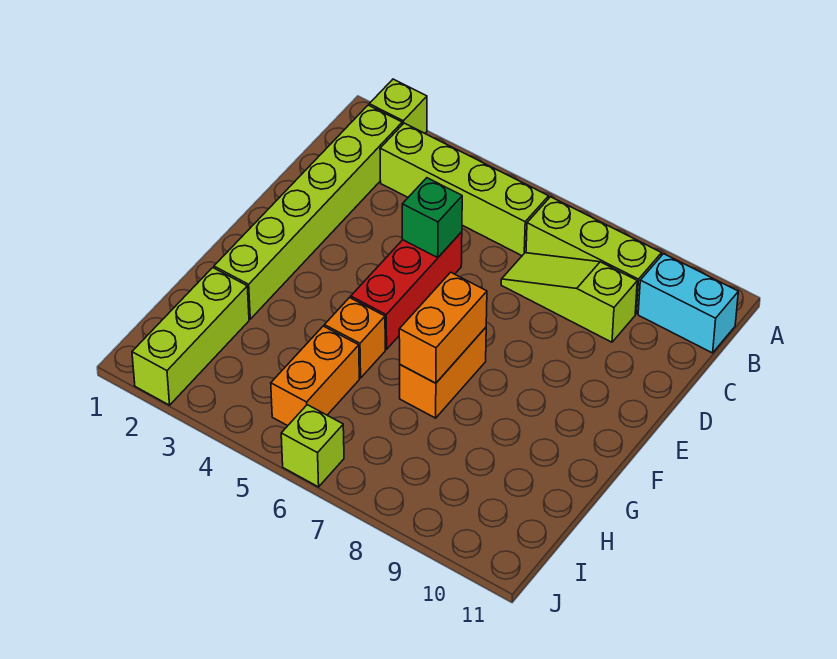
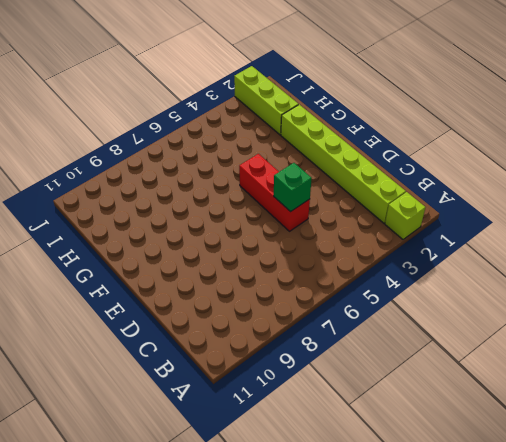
none -> lime 1x4 brick [380,123,549,256]
none -> lime 1x3 brick [526,197,662,314]
none -> cyan 1x2 brick [638,254,738,353]

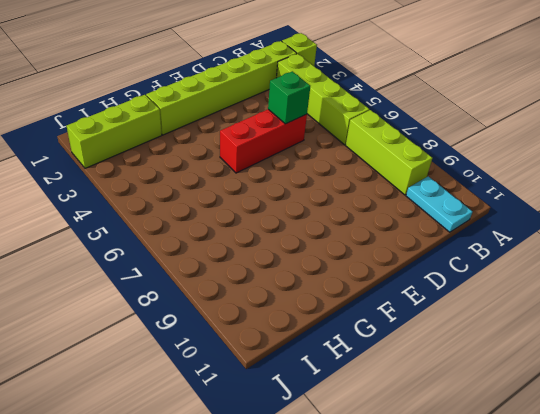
cyan 1x2 plate [406,176,473,232] -> cyan 1x2 brick [638,254,738,353]
none -> lime 1x3 slope [501,253,637,342]
none -> orange 1x2 brick [400,327,486,418]
none -> orange 1x1 brick [324,298,385,378]

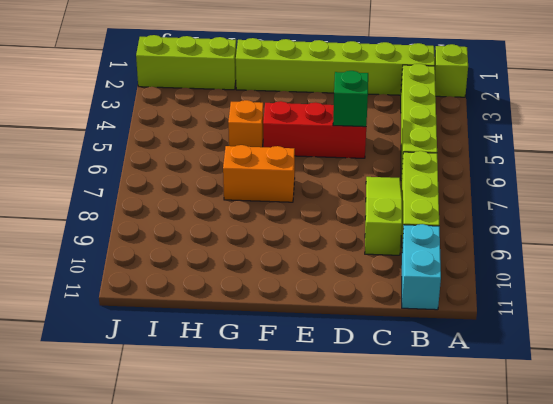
none -> orange 1x2 brick [271,326,359,426]
none -> lime 1x1 brick [281,405,344,487]
none -> orange 1x2 brick [399,272,487,383]

